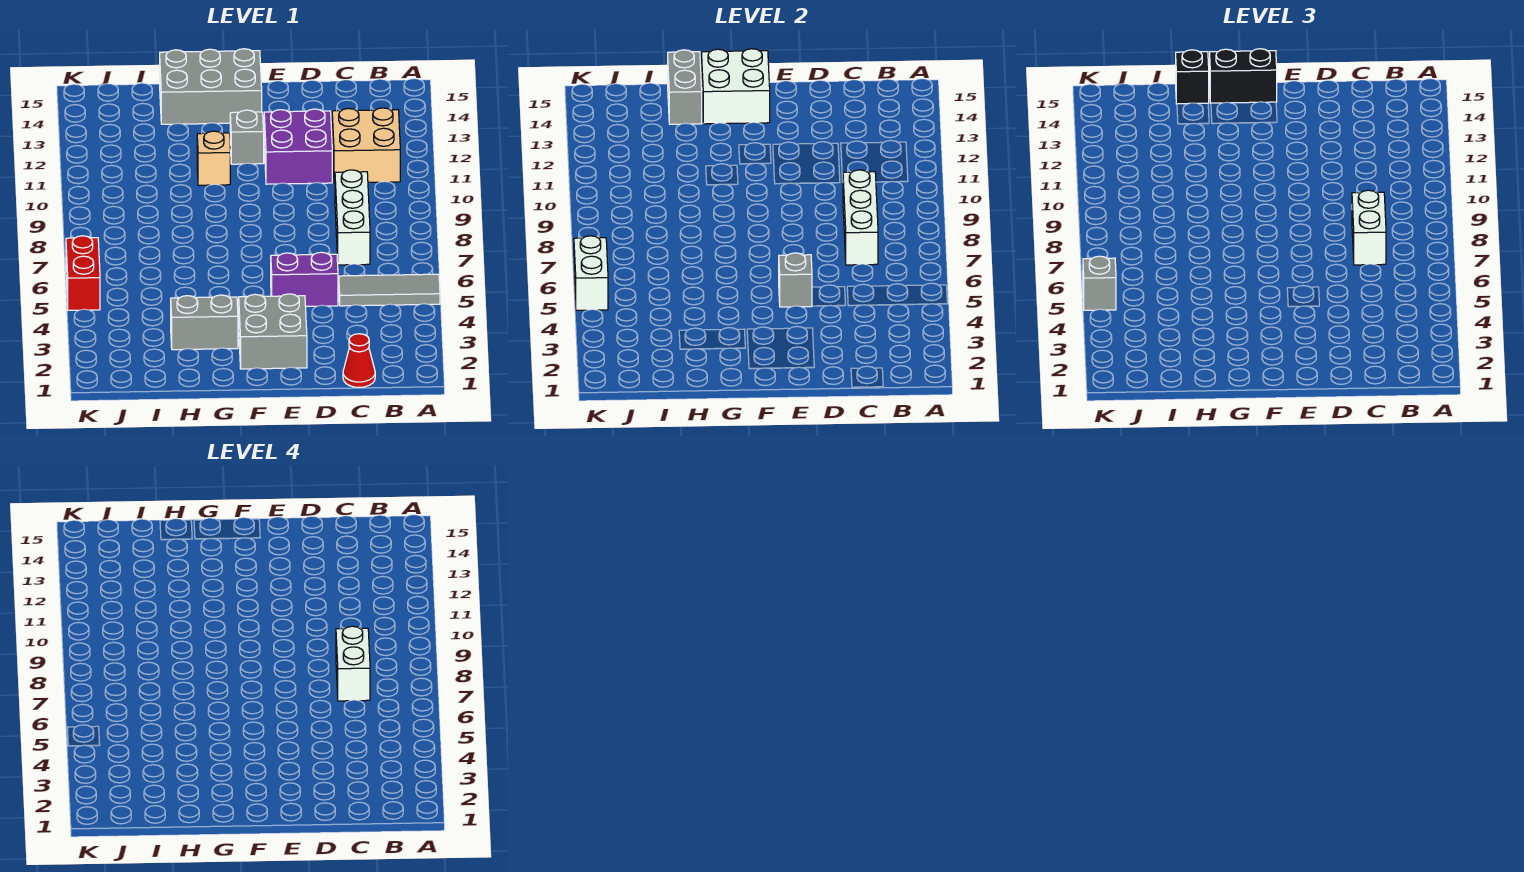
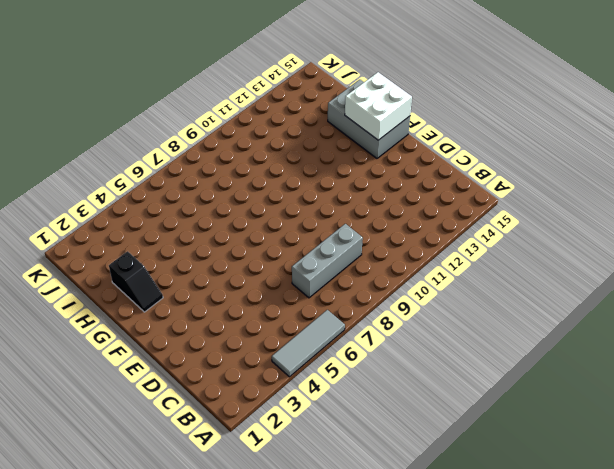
grey 1x3 tile [272,310,345,377] -> grey 1x3 tile turned to [339,274,440,306]
grey 1x3 brick [292,224,363,298] -> white 1x3 brick [335,170,370,265]
black 1x2 slope [109,251,163,312] -> none
none -> tan 2x2 brick [332,108,400,183]
none -> red 1x1 cone [343,334,375,388]
none -> purple 1x2 brick [271,252,338,306]

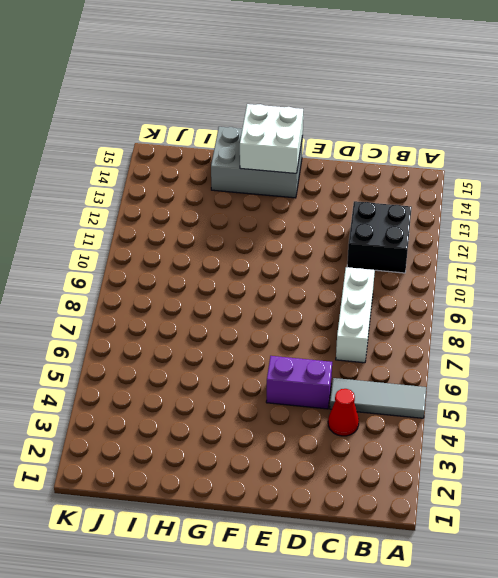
black 2x2 brick [347,201,412,273] -> tan 2x2 brick [332,108,400,183]
red 1x1 cone [328,389,359,436] -> red 1x1 cone moved to [343,334,375,388]
none -> purple 2x2 brick [264,109,332,184]
none -> grey 2x2 brick [239,294,307,369]
none -> grey 1x1 brick [230,110,264,164]

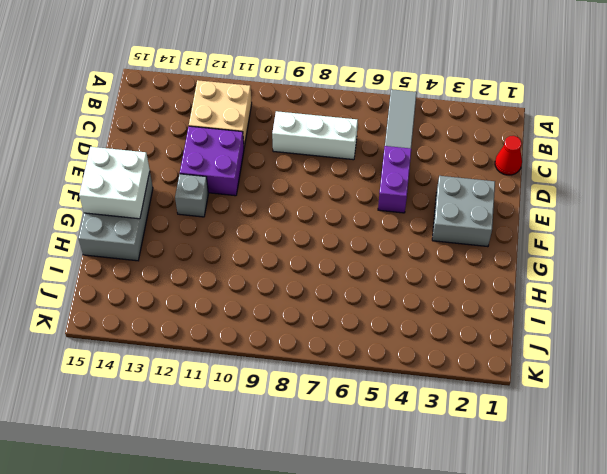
none -> grey 1x2 brick [171,295,238,350]
none -> tan 1x1 brick [197,131,230,185]
none -> red 1x2 brick [66,236,100,310]

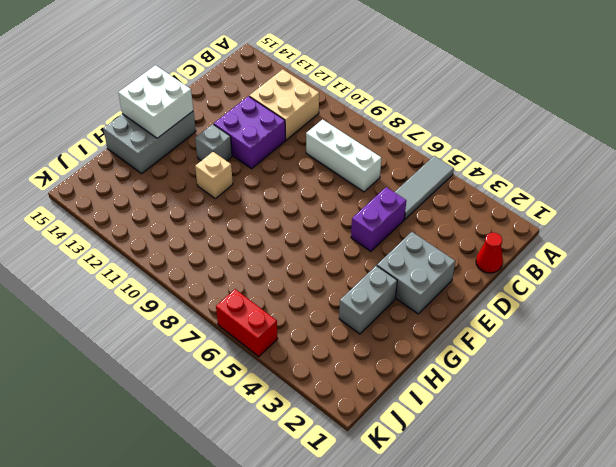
none -> white 1x3 brick [843,170,878,265]
none -> grey 1x1 brick [779,253,812,307]
none -> grey 1x2 brick [668,50,702,124]

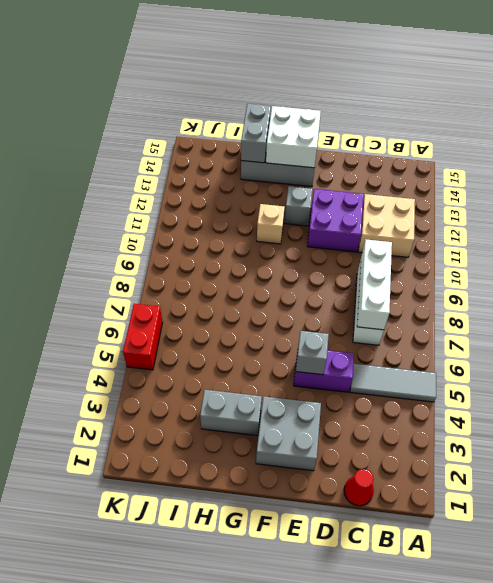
none -> white 1x2 brick [574,236,608,310]
none -> white 1x2 brick [1352,190,1386,265]
none -> black 1x2 brick [1210,49,1277,103]

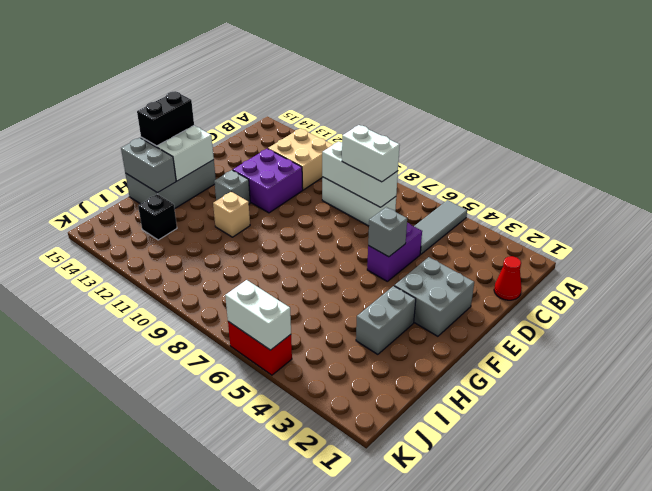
black 1x1 brick [138,194,177,240] -> black 1x1 brick moved to [1176,50,1209,104]
none -> grey 1x1 brick [1083,256,1116,310]
none -> white 1x2 brick [336,626,370,701]

